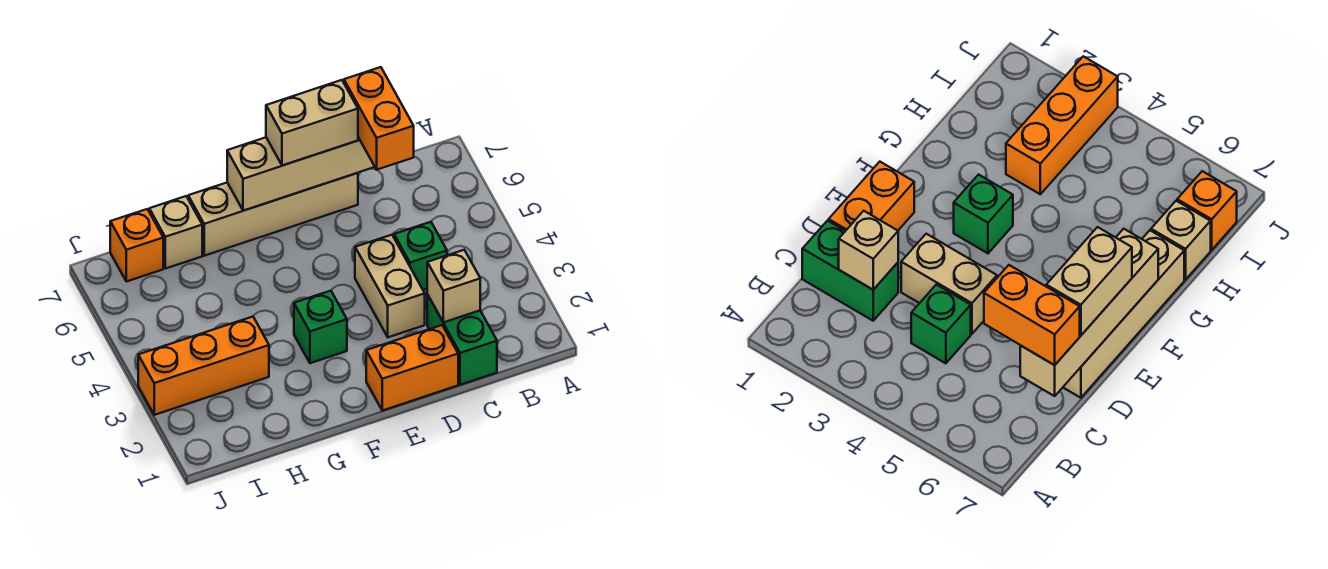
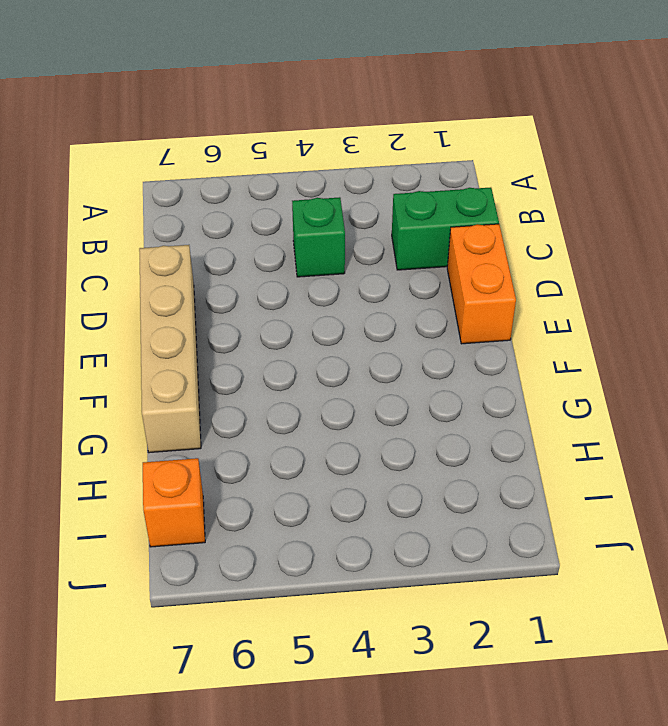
none -> tan 1x2 brick [355,235,425,337]
none -> green 1x1 brick [294,291,347,363]
none -> orange 1x3 brick [138,317,269,415]

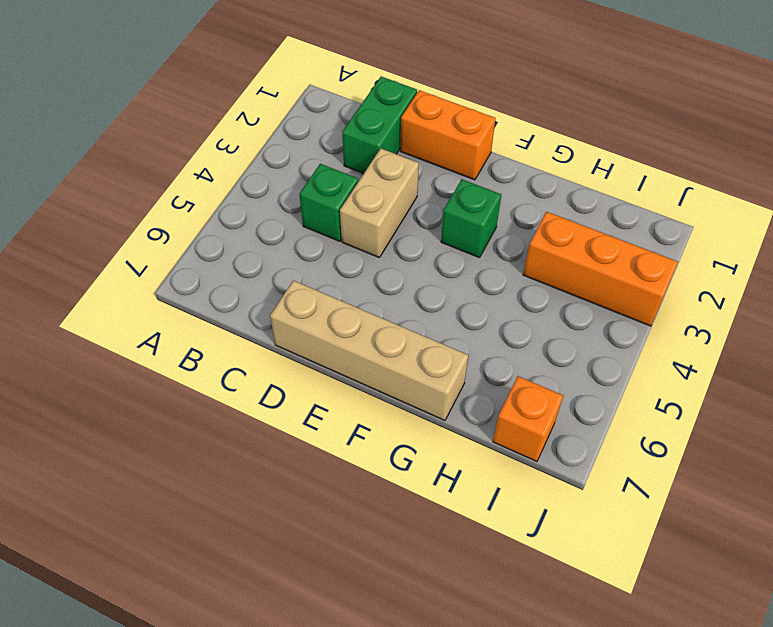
none -> tan 1x1 brick [149,196,202,269]
none -> tan 1x1 brick [427,250,480,323]
none -> tan 1x4 brick [227,137,375,211]

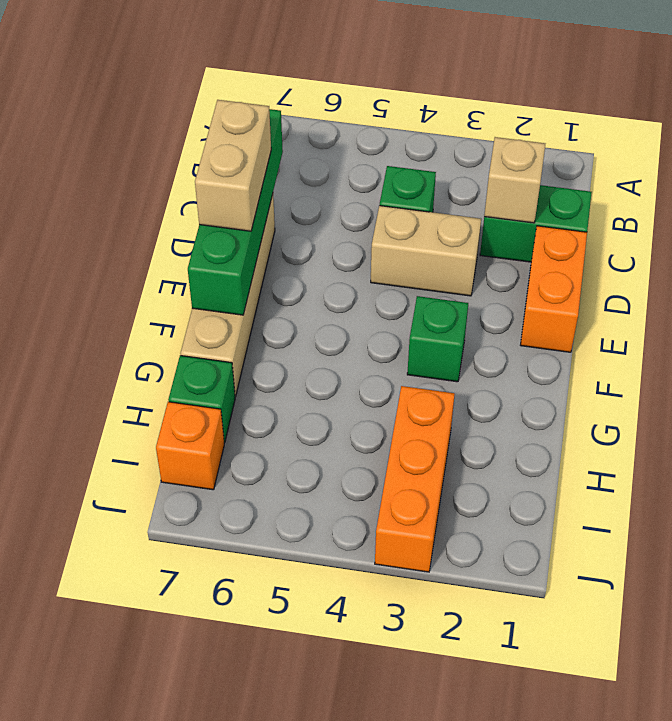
green 1x4 brick [188,109,283,315] -> tan 1x4 brick [227,137,375,211]
green 1x1 brick [168,356,235,443] -> tan 1x1 brick [149,196,202,269]
none -> orange 1x2 brick [344,67,414,170]

